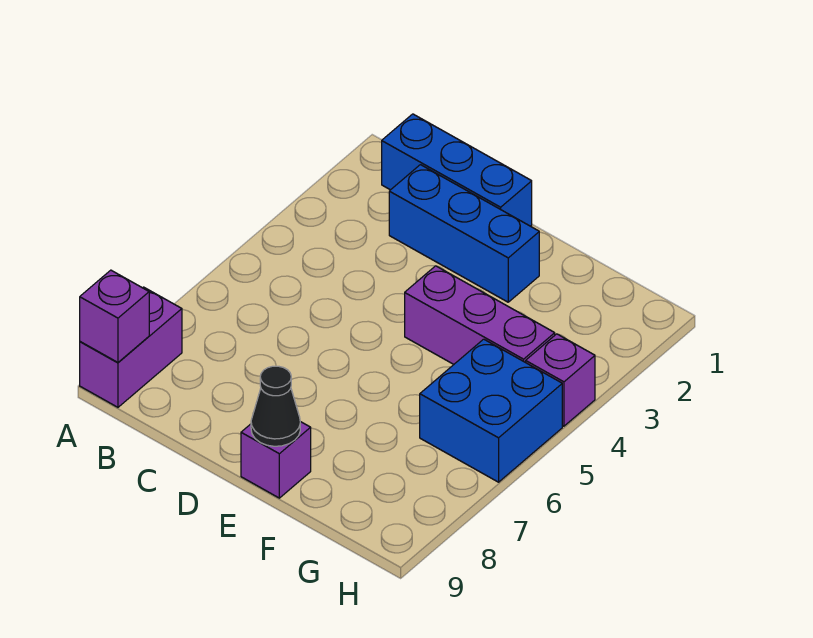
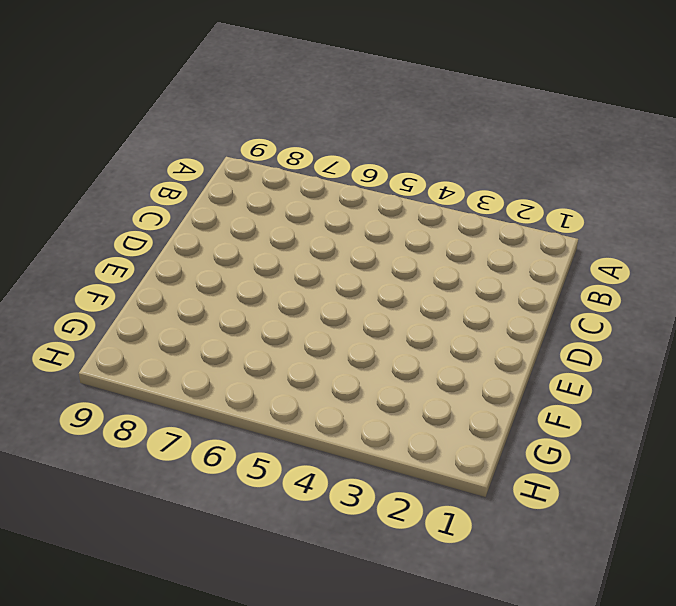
none -> purple 1x2 brick [80,287,182,407]
none -> blue 1x3 brick [382,114,532,226]

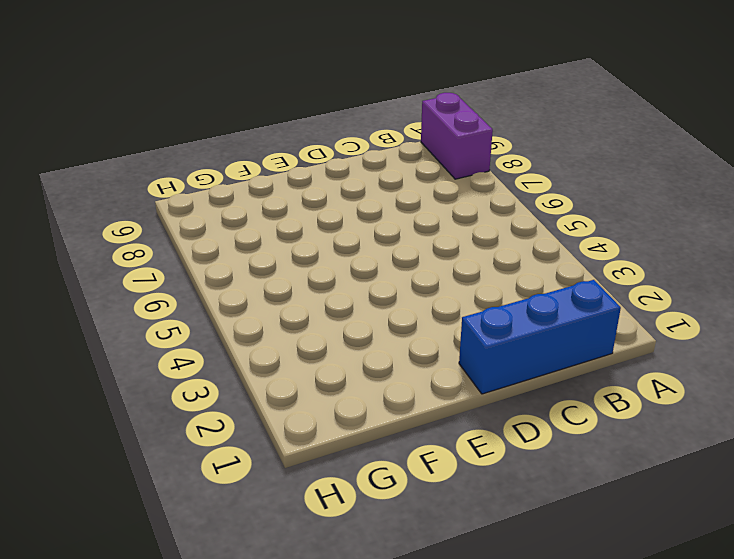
none -> blue 1x3 brick [389,165,539,302]
none -> purple 1x3 brick [405,266,555,364]

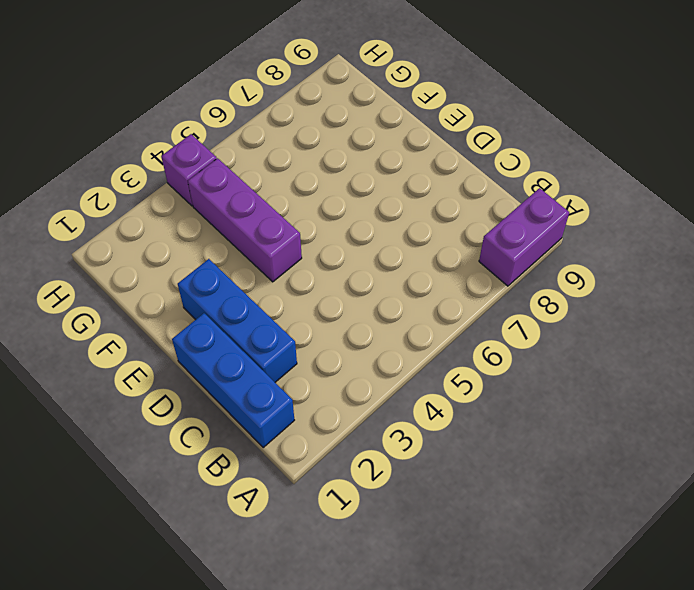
none -> purple 1x1 brick [241,422,311,498]
none -> blue 2x2 brick [420,339,562,482]

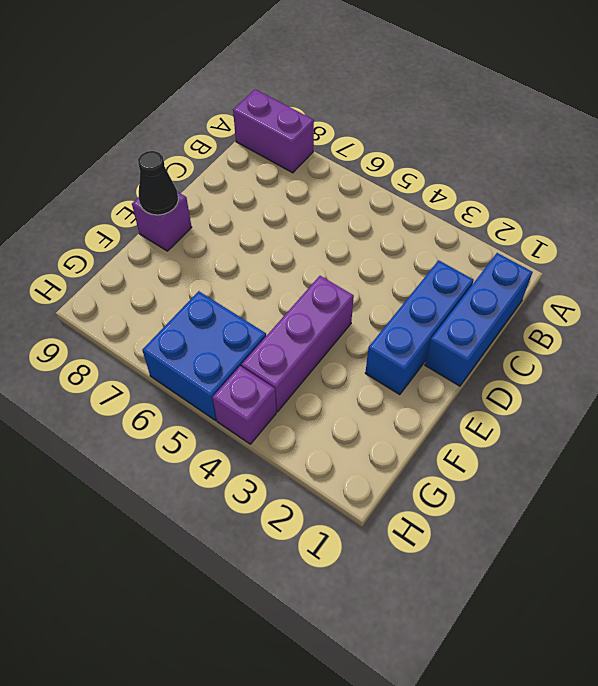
none -> purple 1x1 brick [80,270,149,362]

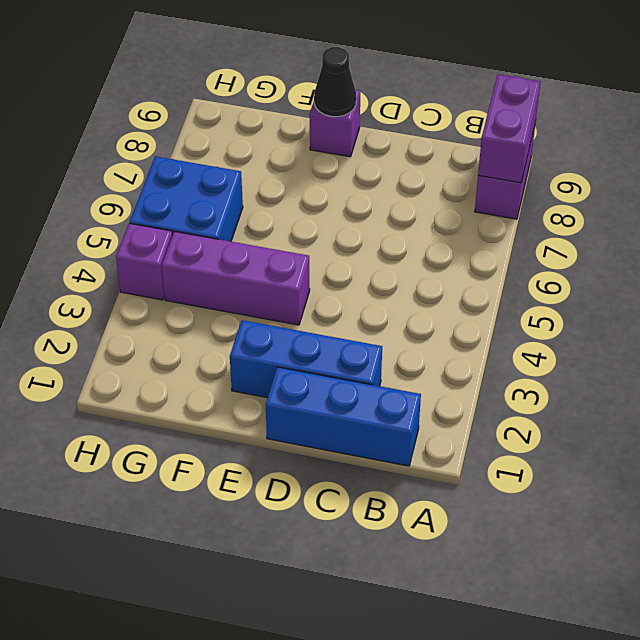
purple 1x2 brick [478,74,540,183] -> purple 1x1 brick [80,270,149,362]

